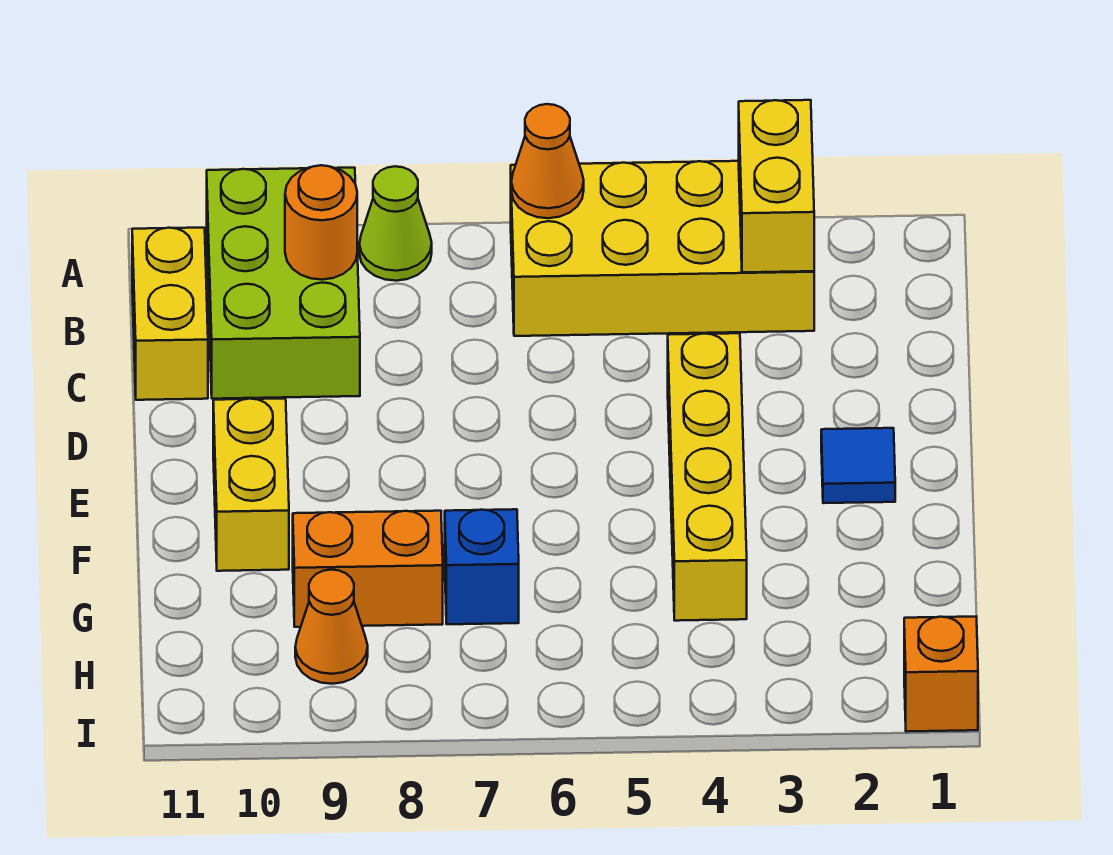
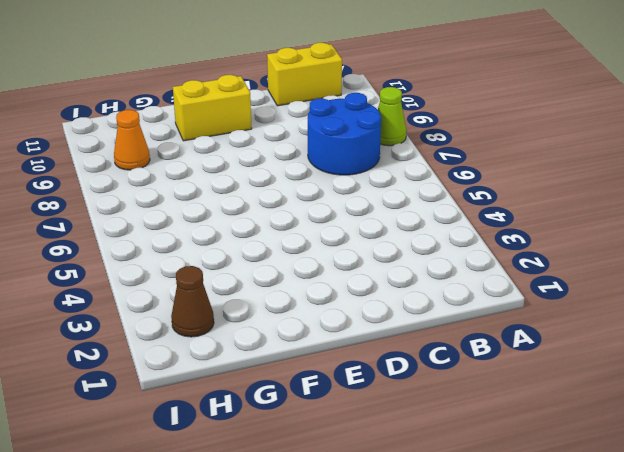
blue 2x2 round brick [308,93,381,175] -> none
brown 1x1 cone [171,266,214,337] -> none
none -> yellow 2x4 brick [511,161,814,336]
none -> lime 2x3 brick [207,168,360,399]
none -> yellow 1x4 brick [668,333,747,621]

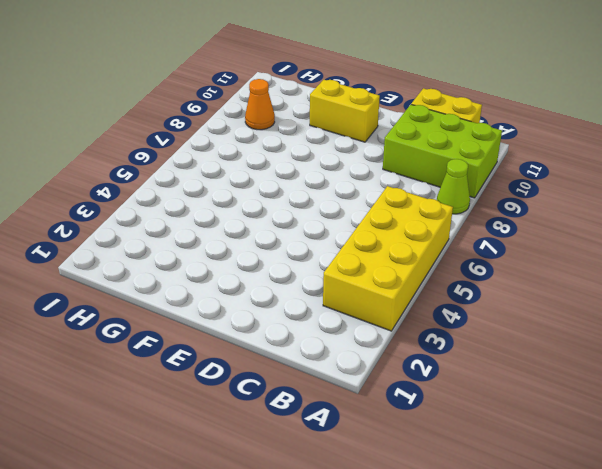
none -> yellow 1x4 brick [668,333,747,621]
none -> blue 1x1 tile [821,428,895,503]
none -> blue 1x1 brick [445,509,519,624]

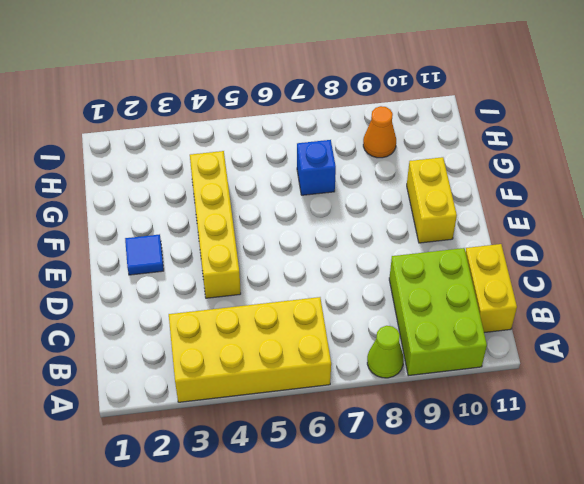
none -> orange 1x2 brick [293,511,443,627]
none -> orange 1x1 brick [904,616,978,732]
none -> yellow 1x2 brick [739,100,814,272]

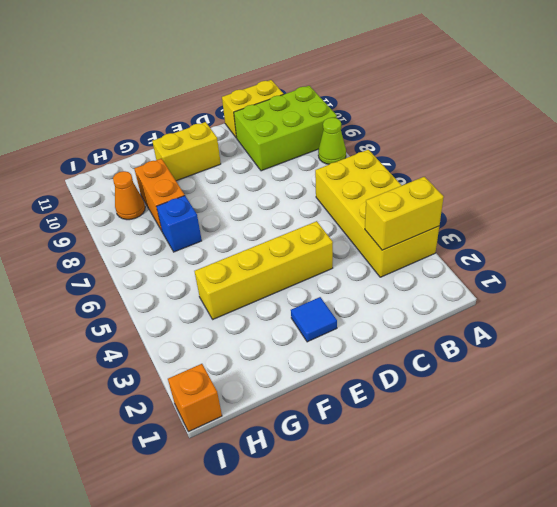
none -> orange 1x1 cone [511,104,584,218]
none -> orange 1x1 round brick [285,165,357,280]

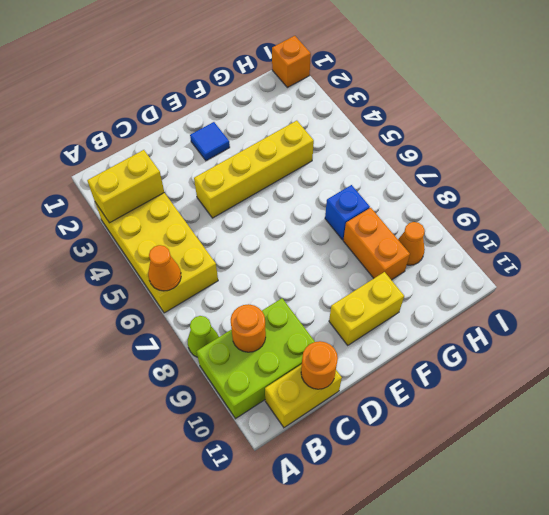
orange 1x1 round brick [301,341,338,389] -> none

